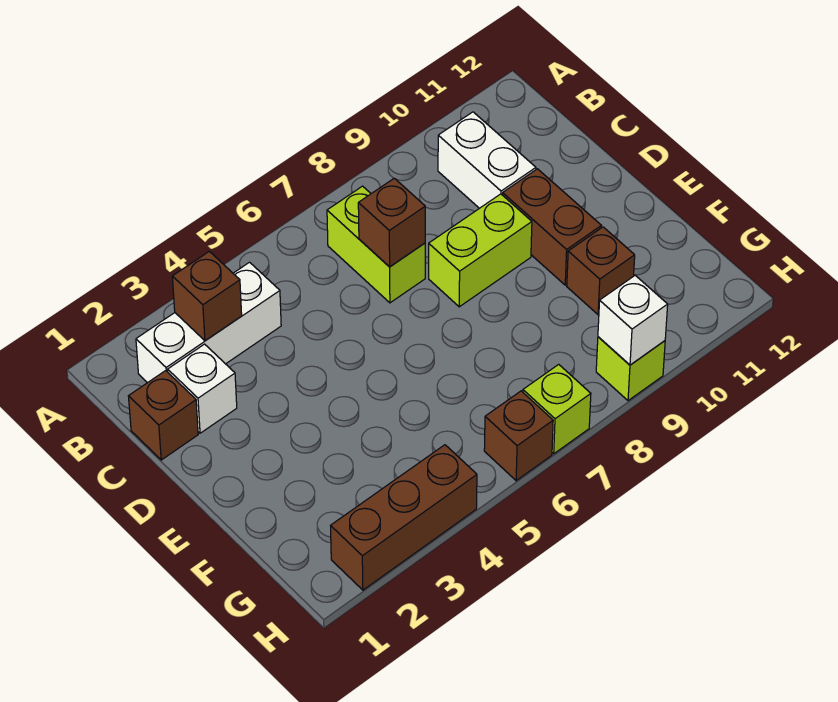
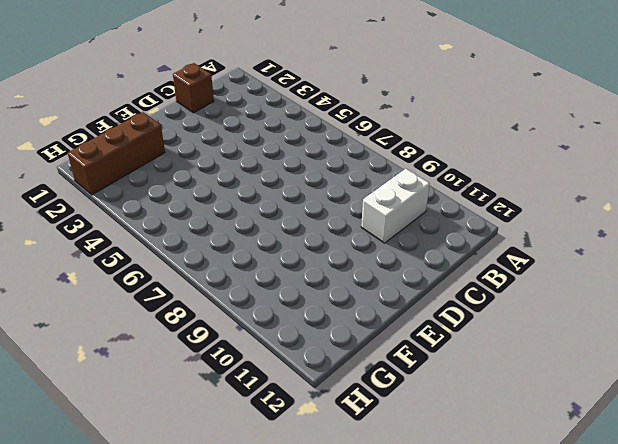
brown 1x3 brick [68,112,165,195] -> brown 1x3 brick turned to [331,445,477,590]
none -> white 1x3 brick [136,262,281,383]
none -> lime 1x2 brick [327,186,425,303]
none -> white 1x1 brick [168,344,237,433]

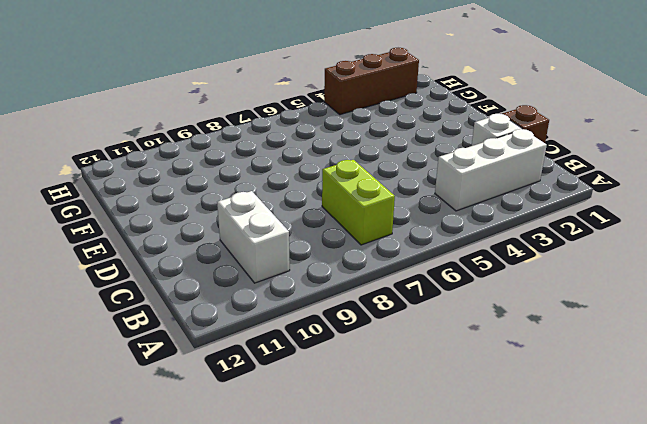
none -> lime 1x2 brick [429,194,532,307]
none -> brown 1x2 brick [503,169,601,285]
none -> brown 1x1 brick [567,227,635,315]

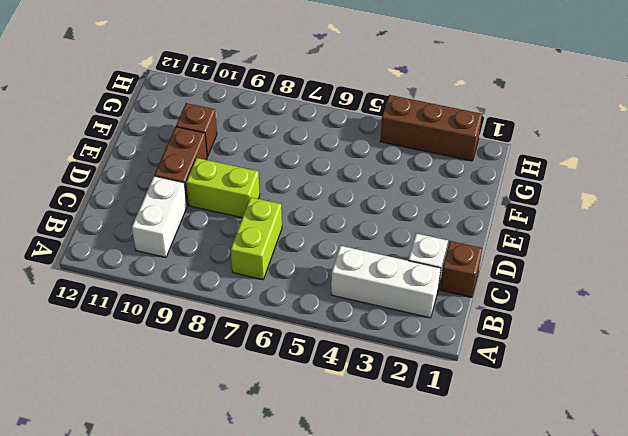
none -> brown 1x1 brick [484,391,553,481]
none -> lime 1x1 brick [523,364,591,454]
none -> lime 1x1 brick [596,337,665,401]

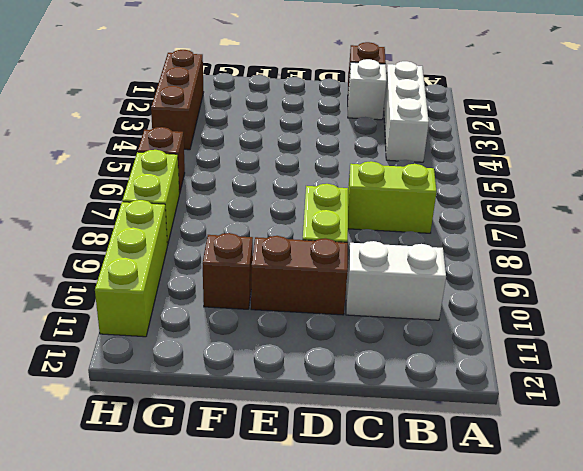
lime 1x2 brick [122,150,179,245] -> lime 1x1 brick [523,364,591,454]
lime 1x3 brick [95,200,167,337] -> lime 1x1 brick [596,337,665,401]
none -> brown 1x1 brick [172,251,242,341]
none -> brown 1x1 brick [358,178,425,267]
none -> white 1x1 brick [598,276,668,365]

